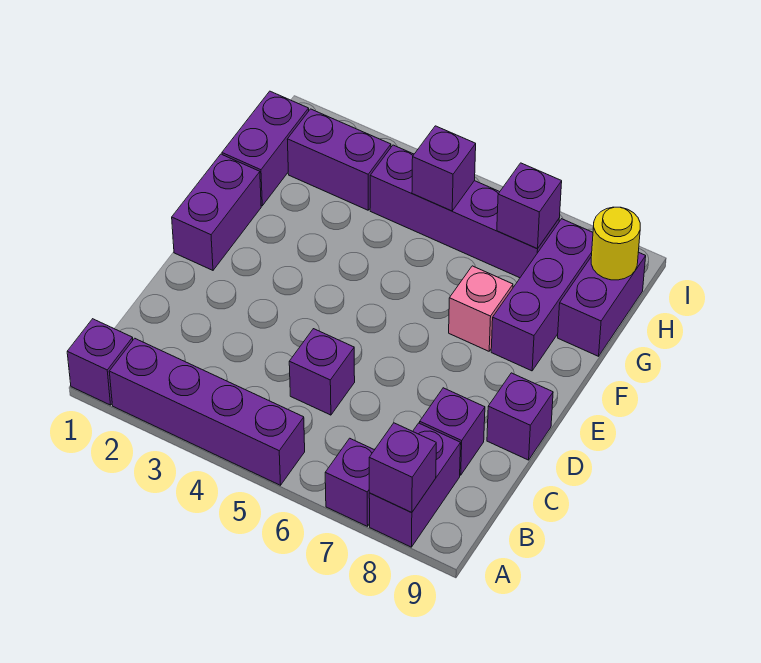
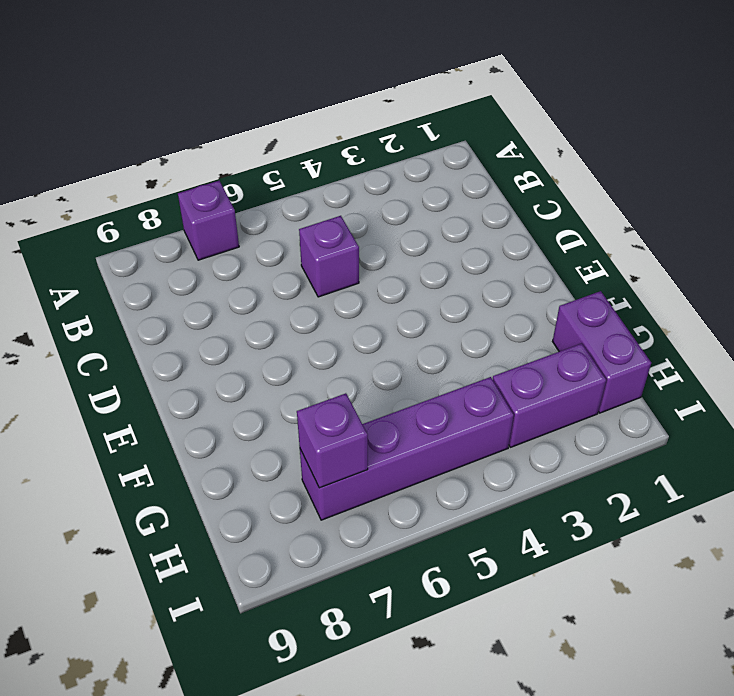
none -> purple 1x1 brick [67,319,133,405]
none -> purple 1x4 brick [109,338,305,485]
none -> purple 1x2 brick [369,423,461,547]

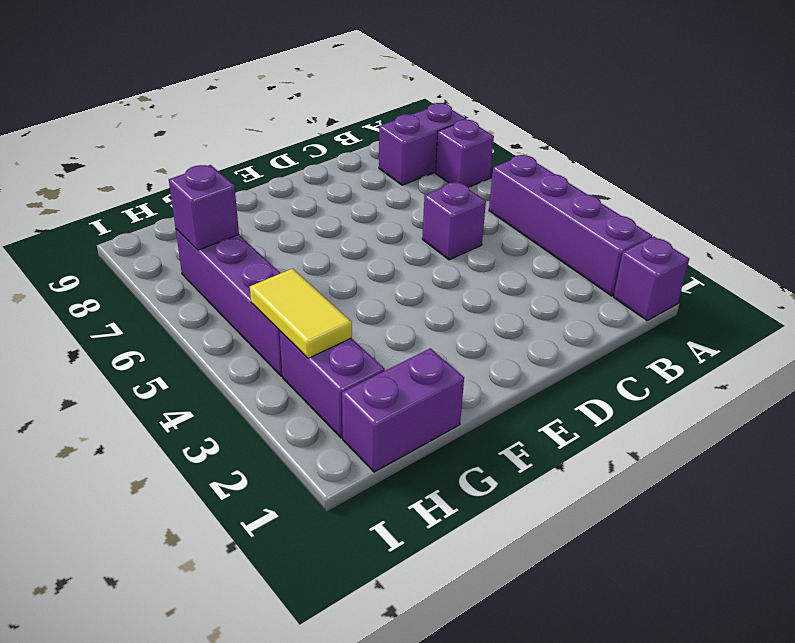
yellow 1x2 tile [250,269,352,358] -> none
none -> purple 1x1 brick [420,388,485,475]
none -> purple 1x1 brick [487,373,553,460]
none -> purple 1x2 brick [172,154,261,270]

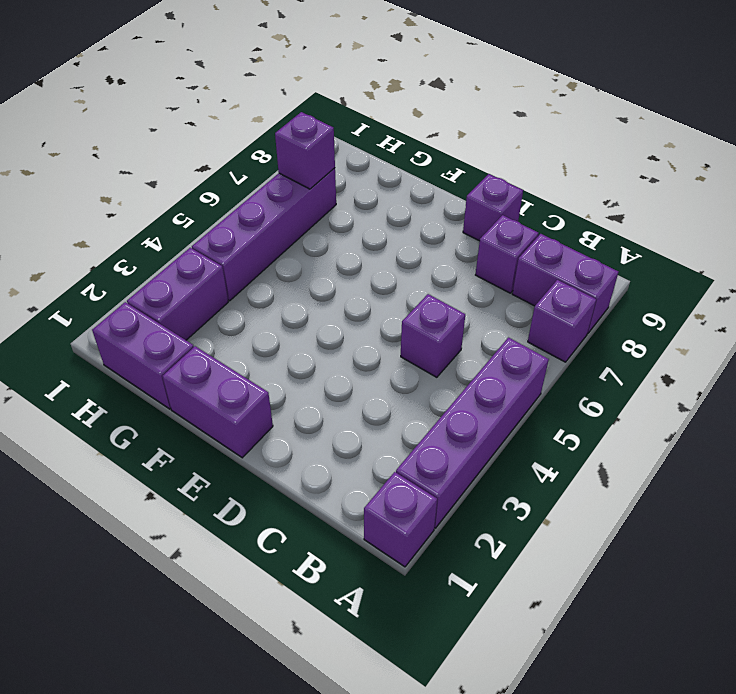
none -> pink 1x1 brick [449,266,513,351]
none -> purple 1x3 brick [491,219,593,371]
none -> purple 1x2 brick [558,252,646,356]

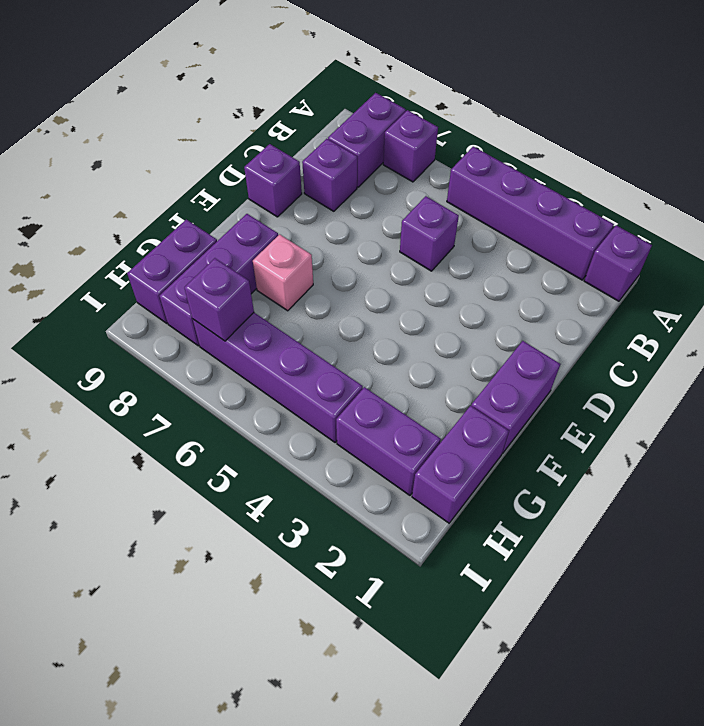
none -> purple 1x1 brick [369,423,436,513]
none -> purple 1x1 brick [412,126,476,211]
none -> yellow 1x1 round brick [591,207,640,280]

